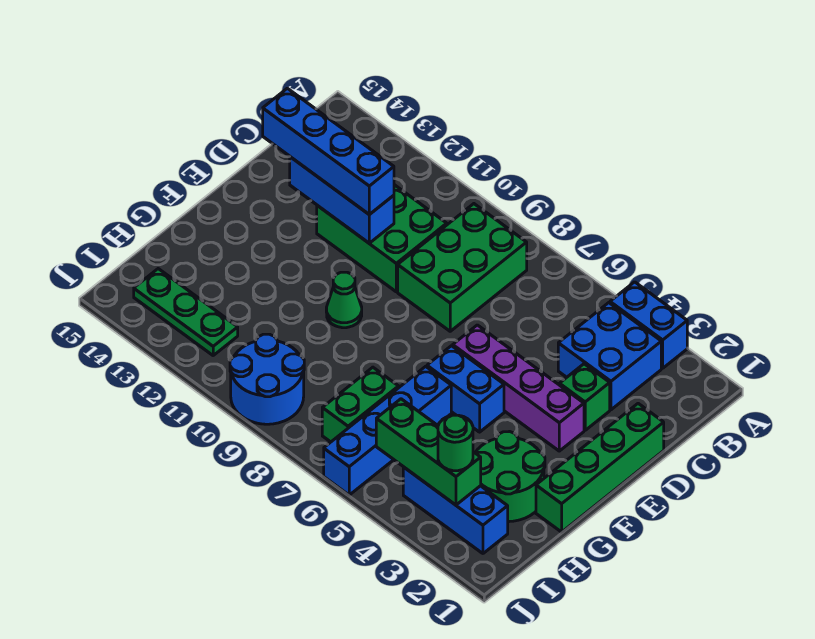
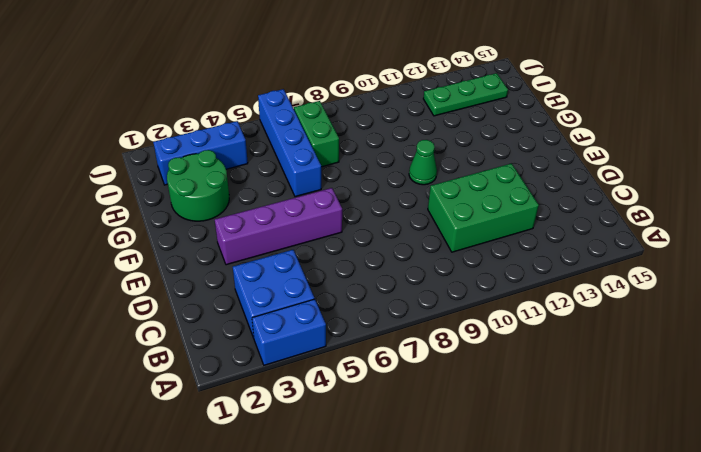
none -> green 2x3 brick [398,204,527,331]
none -> green 1x4 brick [536,404,664,532]
none -> green 1x1 brick [560,364,610,430]

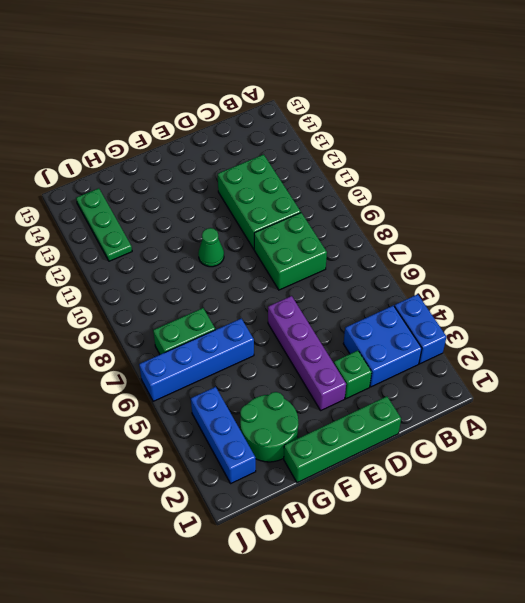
green 2x2 brick [254,213,327,290] -> green 2x3 brick [398,204,527,331]
none -> blue 1x2 brick [427,346,504,432]
none -> blue 2x2 round brick [230,334,304,424]
none -> blue 1x3 brick [290,157,394,243]

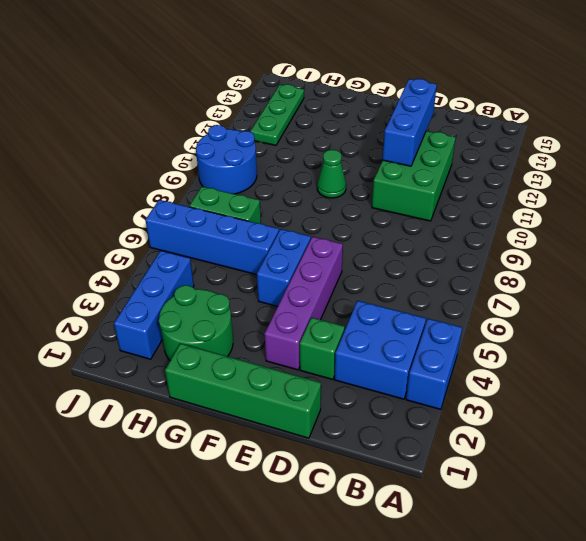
none -> green 2x3 brick [398,204,527,331]
none -> green 1x3 brick [376,399,481,505]
none -> blue 1x4 brick [263,88,394,215]

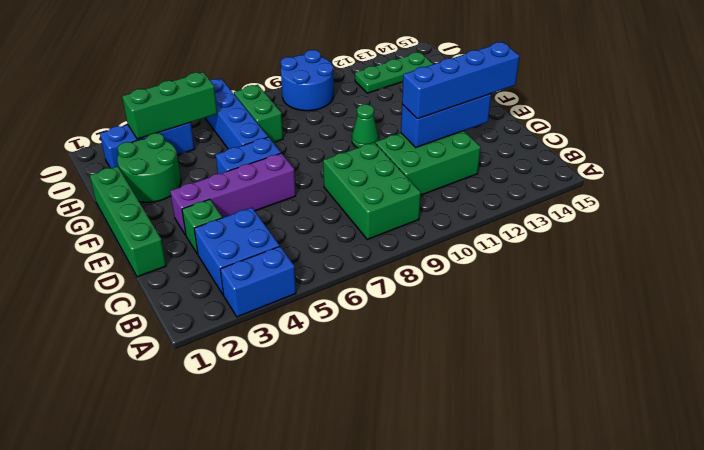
none -> green 1x1 round brick [438,415,473,471]

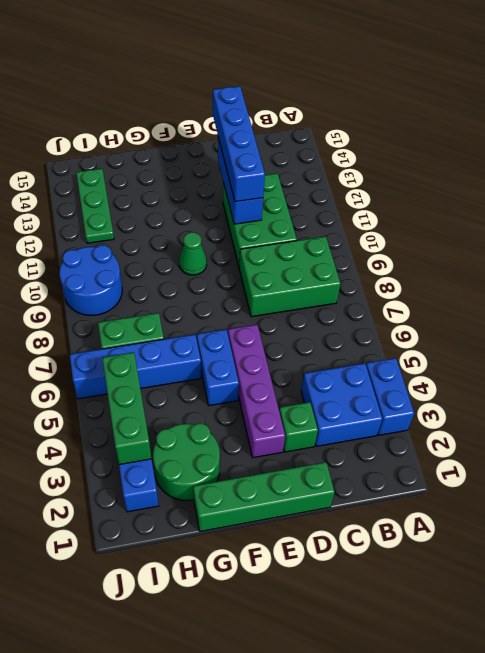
none -> green 1x1 round brick [438,415,473,471]

